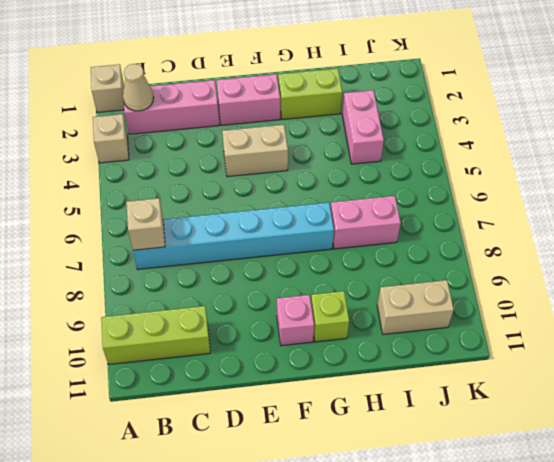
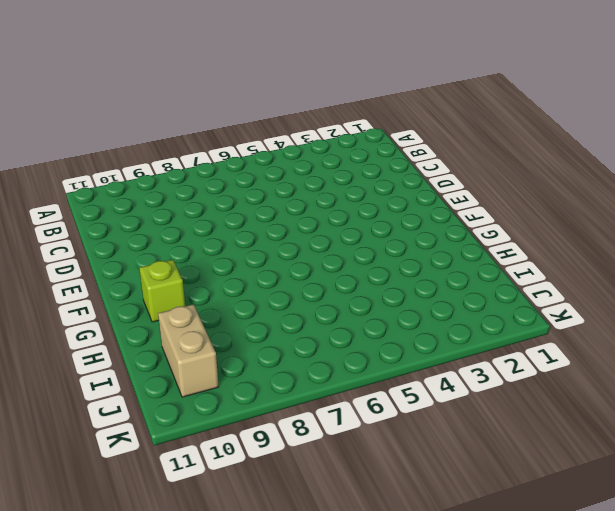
none -> tan 1x1 brick [91,64,124,113]
none -> tan 1x1 brick [93,114,129,163]
none -> lime 1x3 brick [101,306,210,364]

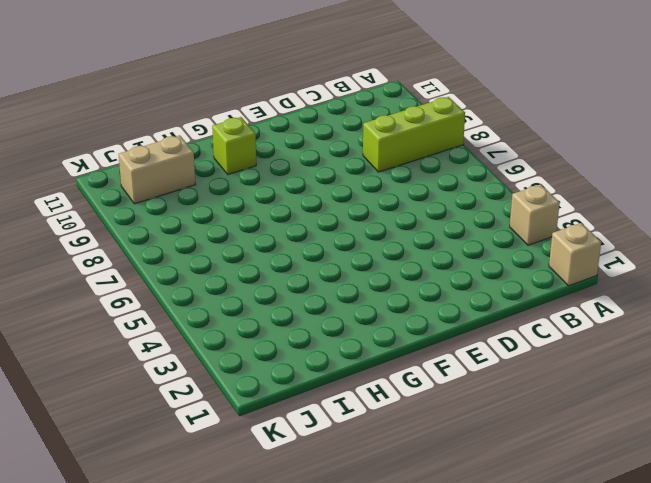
lime 1x3 brick [363,97,465,172] -> lime 1x3 brick moved to [101,306,210,364]
none -> pink 1x3 brick [123,80,219,134]
none -> cyan 1x6 brick [133,203,334,269]
none -> pink 1x2 brick [217,74,280,125]

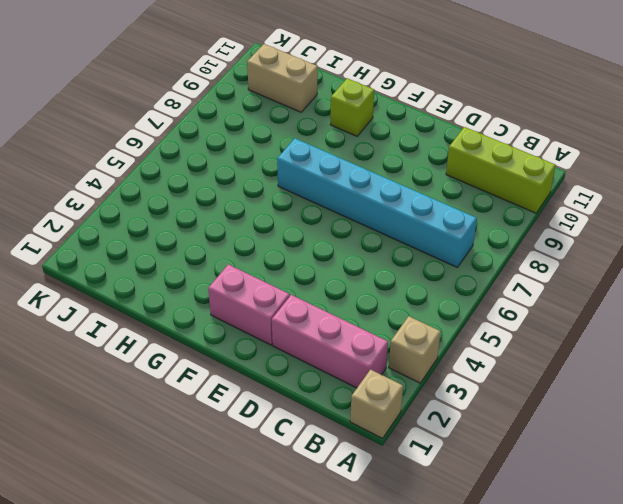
none -> tan 1x2 brick [222,125,288,177]
none -> pink 1x1 brick [277,295,314,346]
none -> lime 1x2 brick [278,68,342,120]

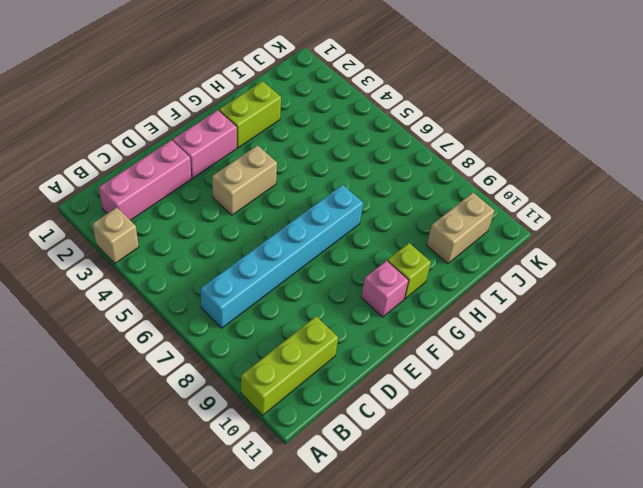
none -> tan 1x1 brick [91,64,124,113]
none -> pink 1x2 brick [331,196,401,249]
none -> pink 1x2 brick [342,90,384,164]

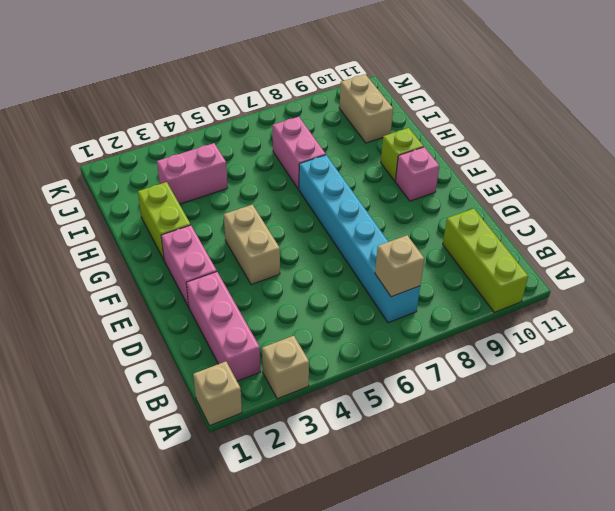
none -> tan 1x1 cone [123,64,154,111]

